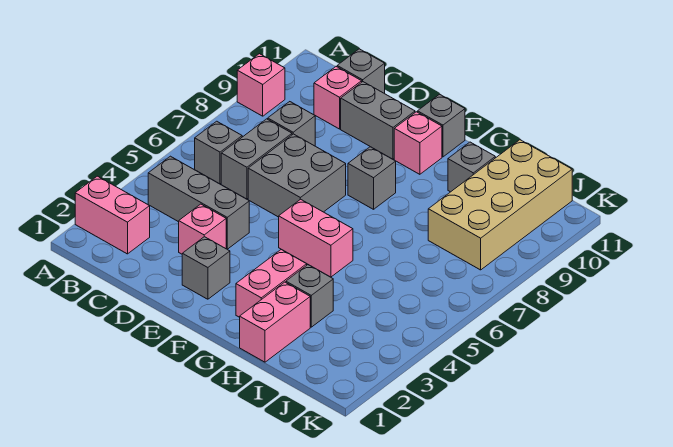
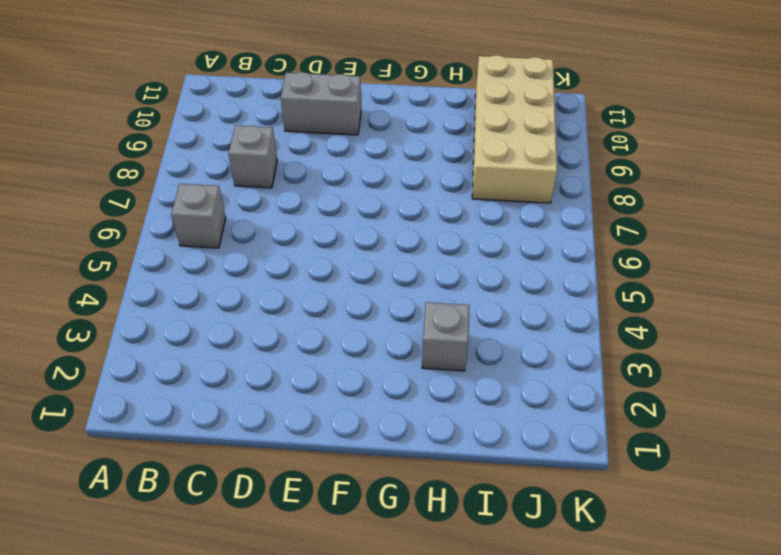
none -> pink 1x2 brick [75,176,150,254]
none -> pink 1x1 brick [237,54,285,116]
none -> grey 1x3 brick [148,156,249,249]

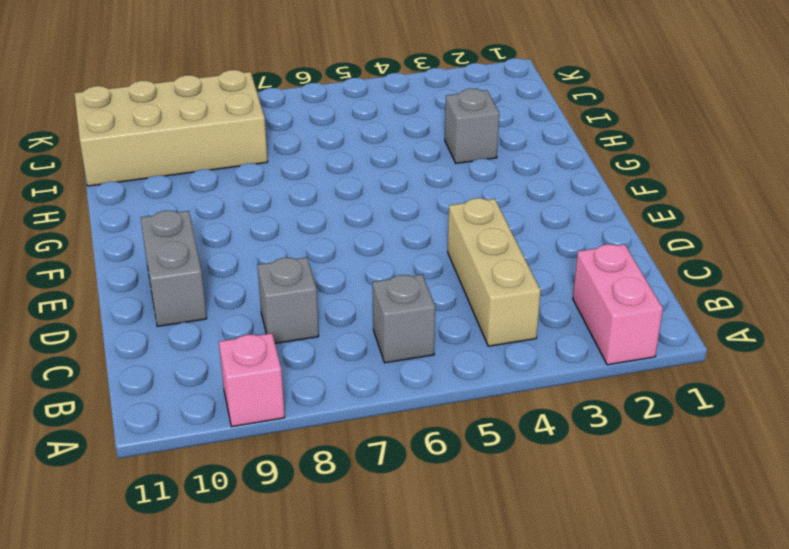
tan 1x3 brick [448,198,541,346] -> grey 1x3 brick [148,156,249,249]
none -> grey 1x2 brick [221,119,292,199]
none -> pink 1x1 brick [314,67,362,129]
none -> grey 1x1 brick [337,49,385,94]

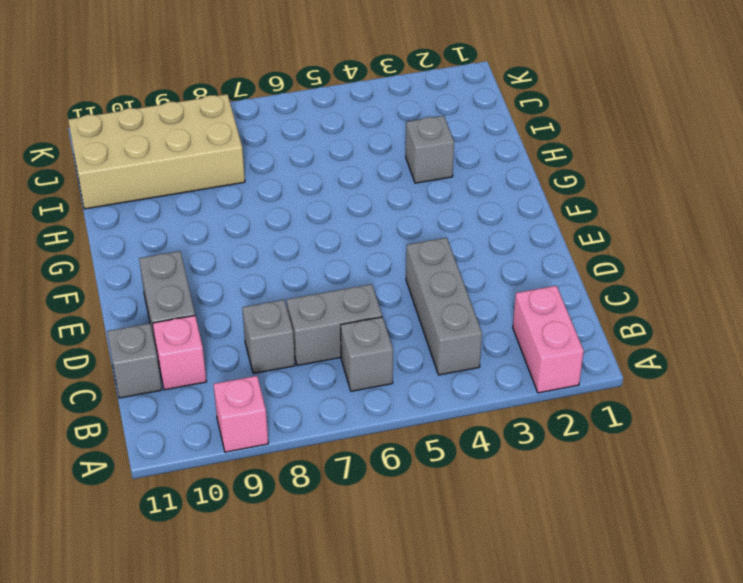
none -> pink 1x1 brick [179,204,226,254]
none -> grey 2x2 brick [248,134,346,217]
none -> grey 1x1 brick [182,237,230,299]

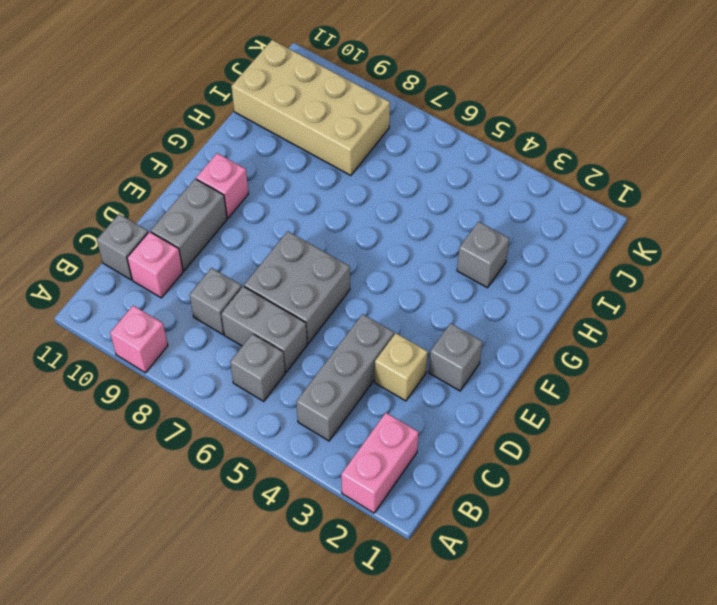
tan 1x1 brick [375,333,428,401] -> pink 1x1 brick [179,204,226,254]
none -> pink 1x2 brick [279,199,353,277]
none -> grey 1x1 brick [348,147,396,209]
none -> grey 1x1 brick [418,94,465,157]

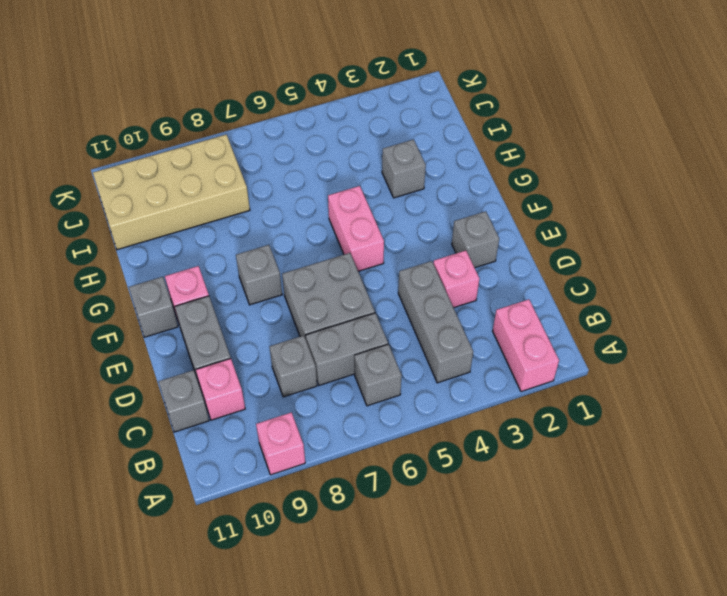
none -> pink 1x2 brick [236,250,307,317]
none -> pink 1x2 brick [240,282,310,362]
none -> grey 1x1 brick [448,142,495,192]

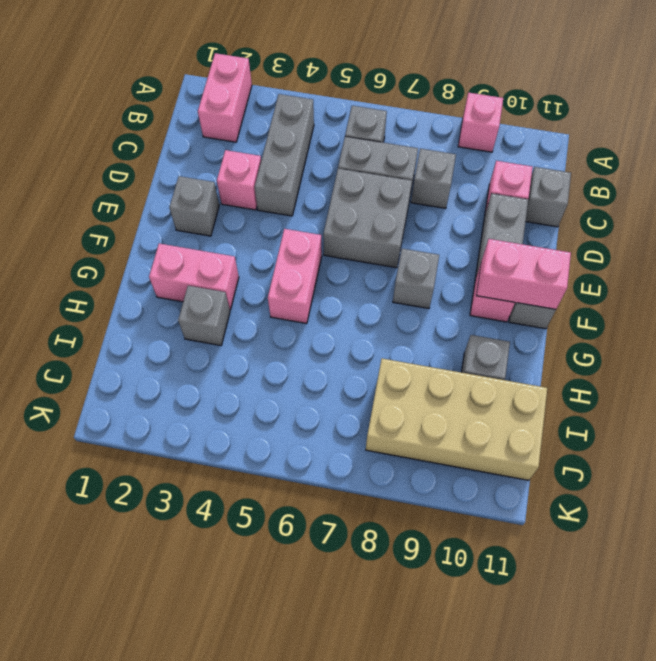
pink 1x2 brick [476,239,571,309] -> pink 1x2 brick moved to [240,282,310,362]

